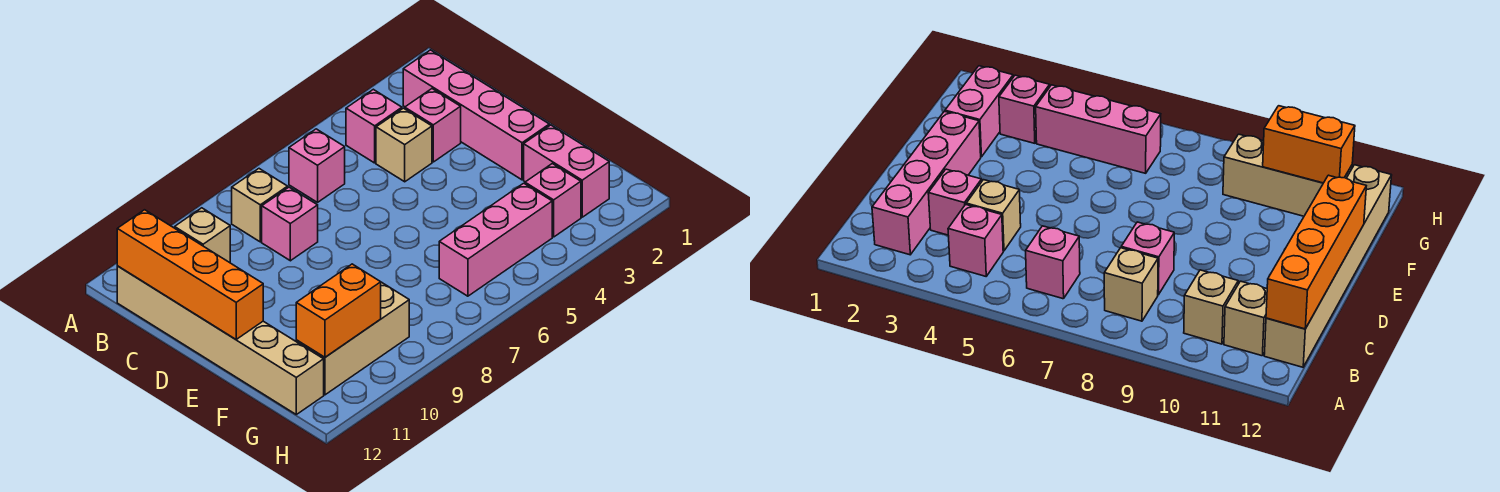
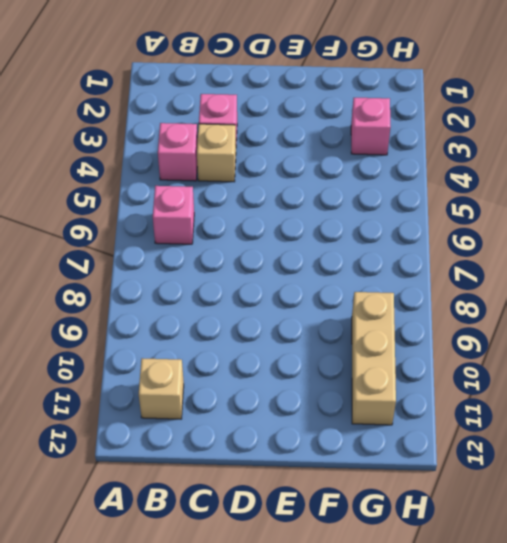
none -> pink 1x4 brick [403,50,549,180]
none -> tan 1x1 brick [232,169,288,242]
none -> tan 1x1 brick [175,208,230,263]

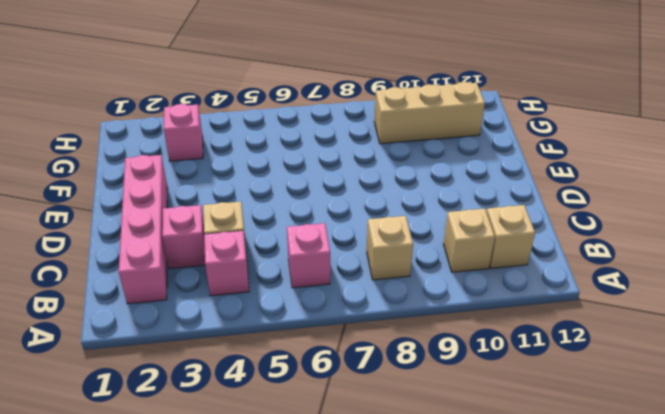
none -> tan 1x6 brick [117,266,324,414]
none -> pink 1x1 brick [262,187,318,261]
none -> pink 1x2 brick [524,125,609,217]

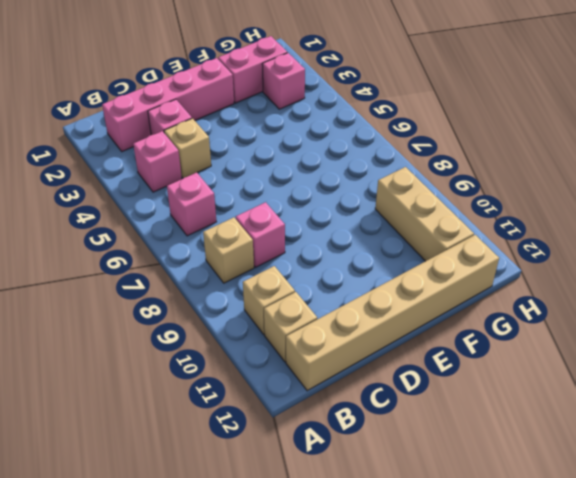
none -> pink 1x3 brick [439,183,552,296]
none -> orange 1x4 brick [117,210,263,339]
none -> orange 1x2 brick [296,264,381,357]

